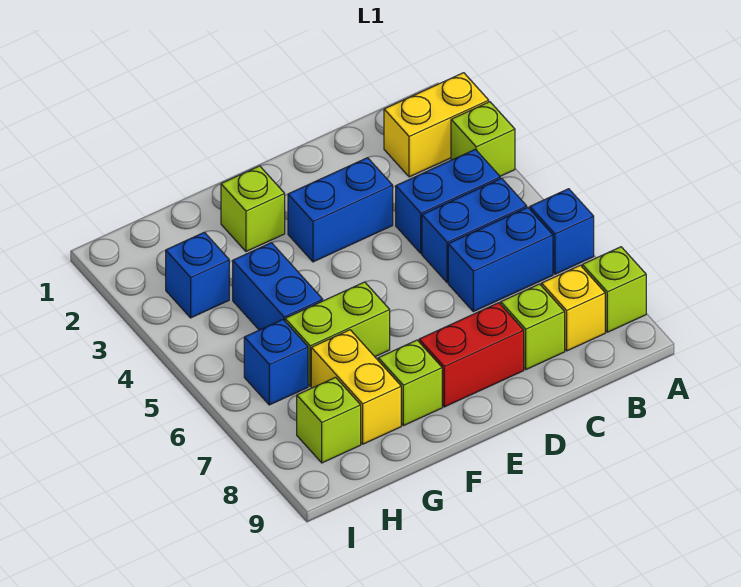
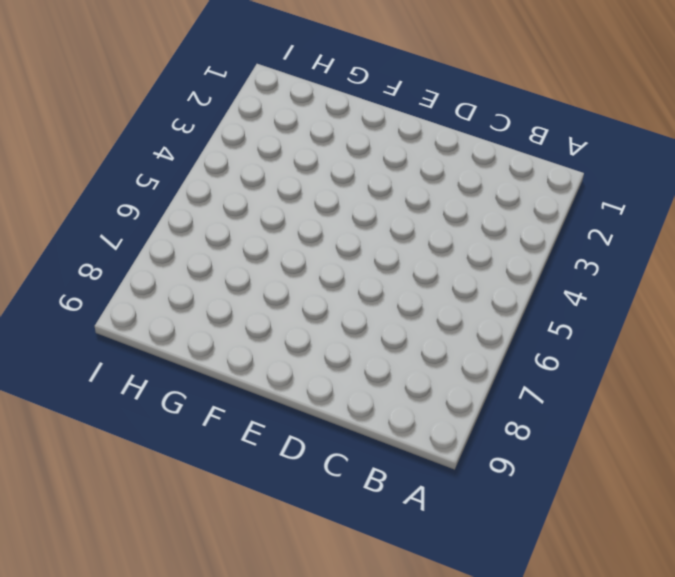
none -> yellow 1x2 brick [384,73,489,177]
none -> lime 1x1 brick [451,102,515,176]
none -> blue 1x1 brick [530,189,594,274]

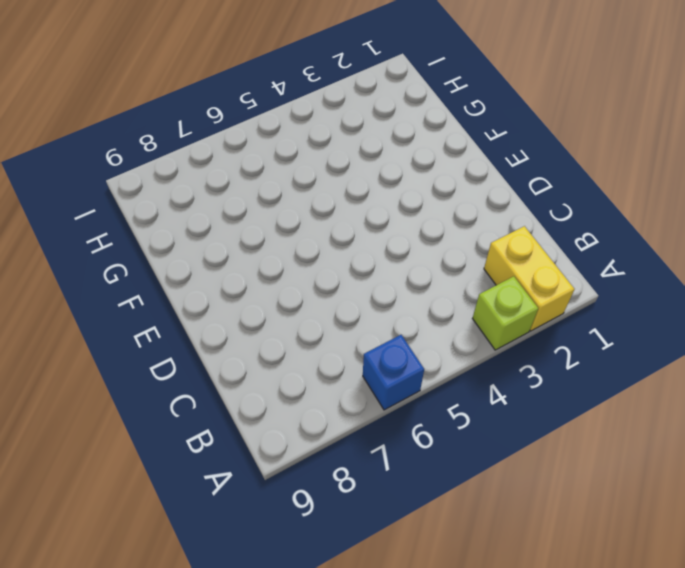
none -> lime 1x1 brick [582,247,646,332]
none -> blue 1x2 brick [396,149,500,253]
none -> blue 1x2 brick [422,178,527,283]

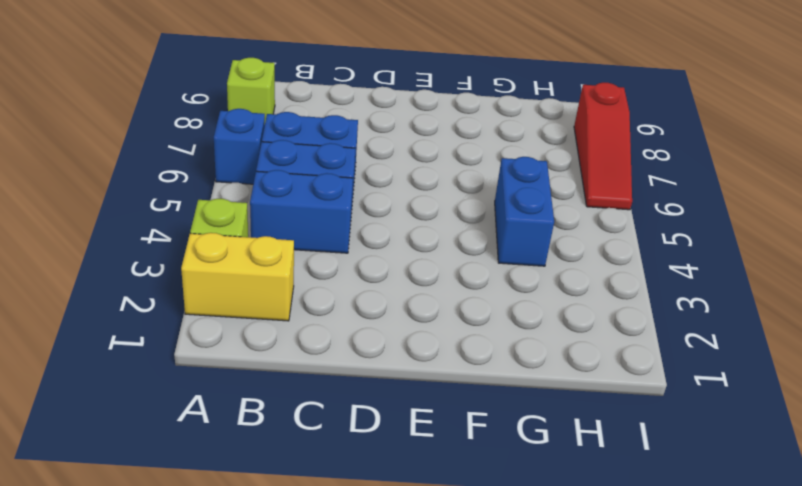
red 1x3 slope [574,83,632,210] -> none
none -> yellow 1x1 brick [542,265,605,351]
none -> lime 1x1 brick [501,284,565,370]
none -> blue 1x2 brick [288,158,393,262]

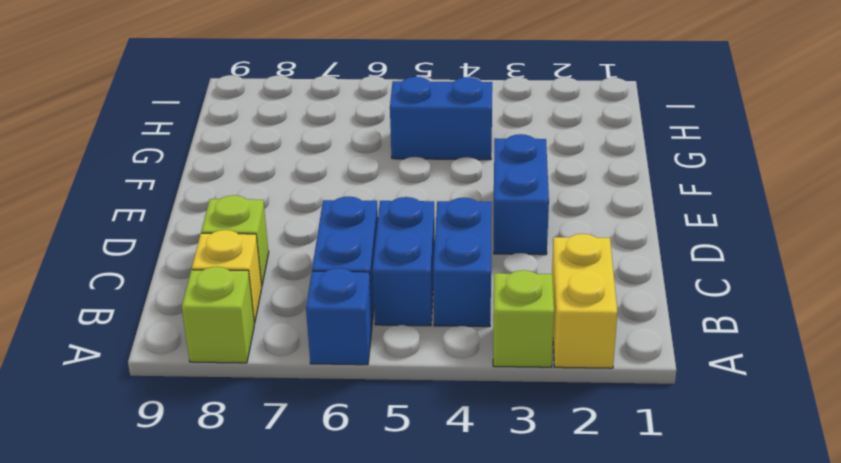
none -> red 1x2 brick [419,303,524,407]
none -> lime 1x1 brick [221,166,285,252]
none -> lime 1x2 brick [285,282,390,386]

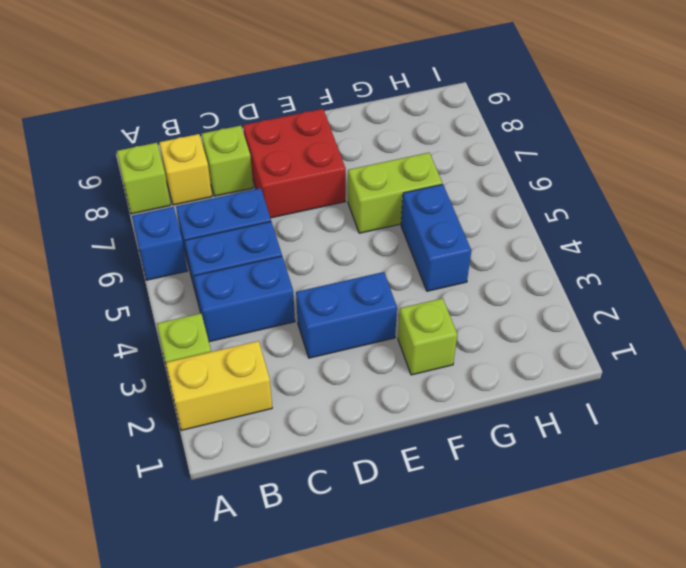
red 2x2 brick [243,109,346,218] -> red 1x2 brick [419,303,524,407]
none -> lime 1x1 brick [378,340,442,426]
none -> yellow 1x2 brick [311,330,401,444]
none -> blue 1x1 brick [166,232,229,318]

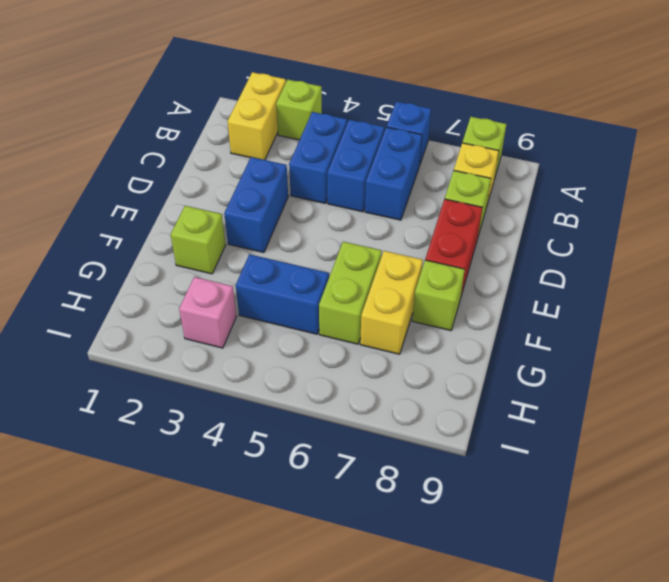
yellow 1x2 brick [360,251,423,354] -> yellow 1x2 brick turned to [311,330,401,444]
pink 1x1 brick [179,277,237,348] -> blue 1x1 brick [166,232,229,318]
none -> blue 1x1 brick [244,320,308,405]
none -> lime 1x1 brick [297,377,361,463]

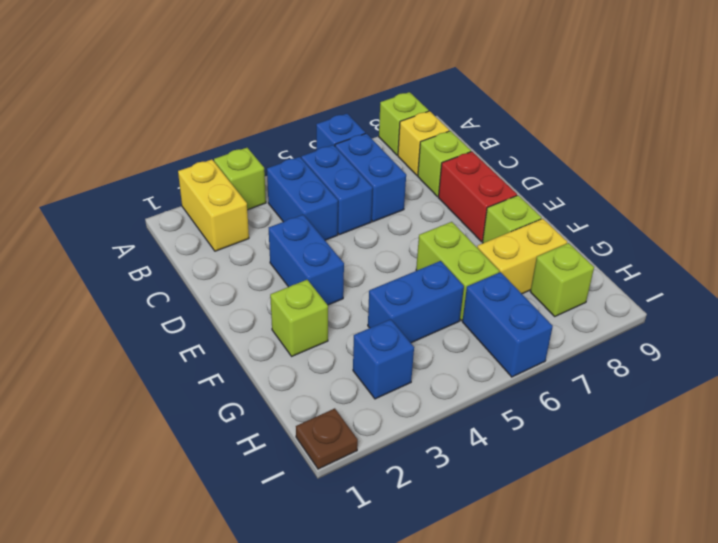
blue 1x2 brick [462,272,553,377] -> blue 1x1 brick [244,320,308,405]
brown 1x1 plate [296,408,358,469] -> none

